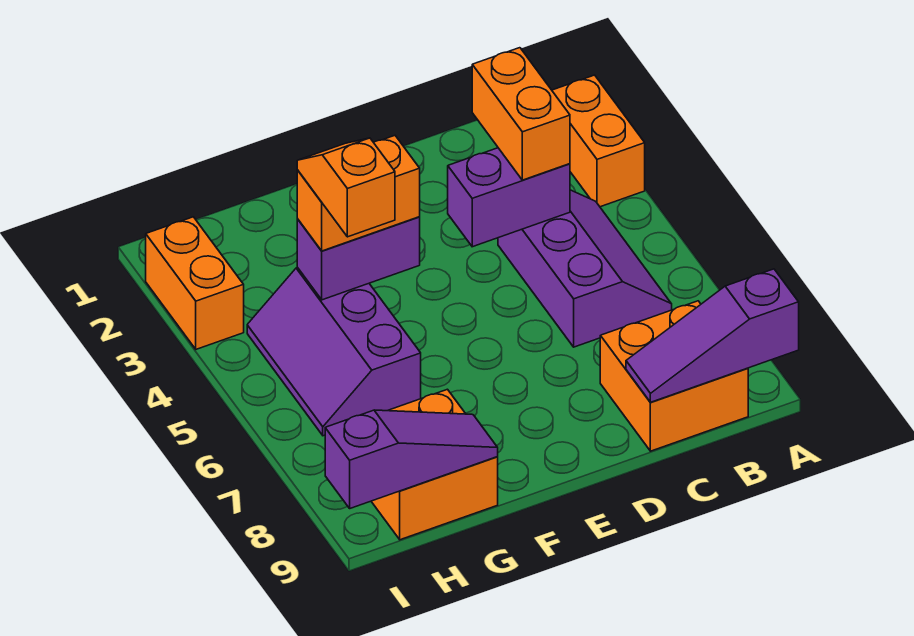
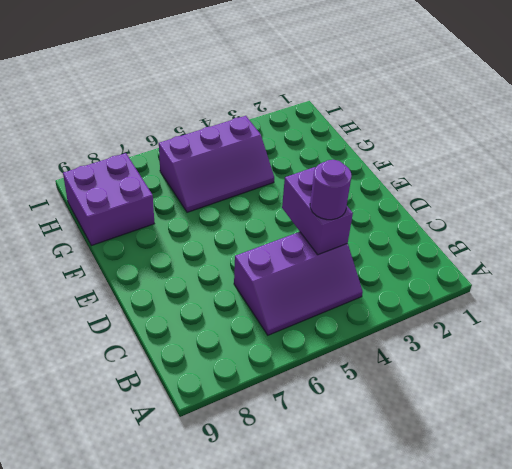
purple 1x1 round brick [310,160,351,220] -> orange 1x2 brick [472,48,570,180]
purple 2x3 slope [159,116,274,212] -> purple 2x3 slope turned to [247,267,421,436]
purple 2x2 brick [63,153,154,246] -> orange 2x2 brick [371,389,498,540]
none -> orange 1x2 brick [552,75,645,207]
none -> orange 2x2 brick [600,301,748,451]
none -> orange 1x2 brick [146,217,244,349]

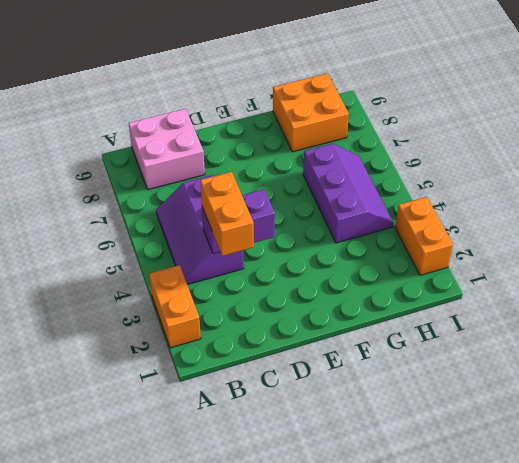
pink 2x2 brick [129,109,205,190] -> orange 2x2 brick [600,301,748,451]
none -> purple 1x3 slope [626,269,799,402]
none -> purple 1x2 brick [297,217,420,300]
none -> purple 1x3 slope [325,410,498,508]

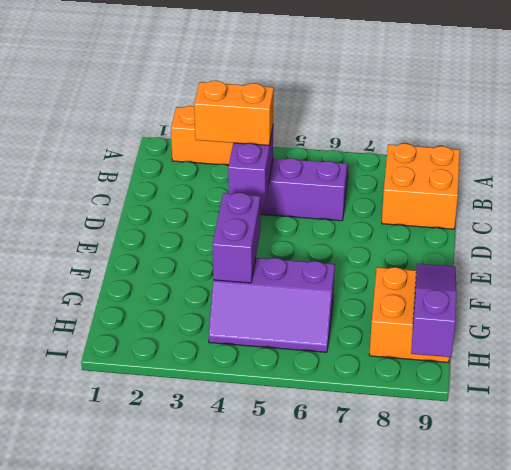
none -> orange 1x2 brick [146,217,244,349]
none -> purple 1x3 slope [626,269,799,402]
none -> orange 1x2 brick [297,136,420,251]

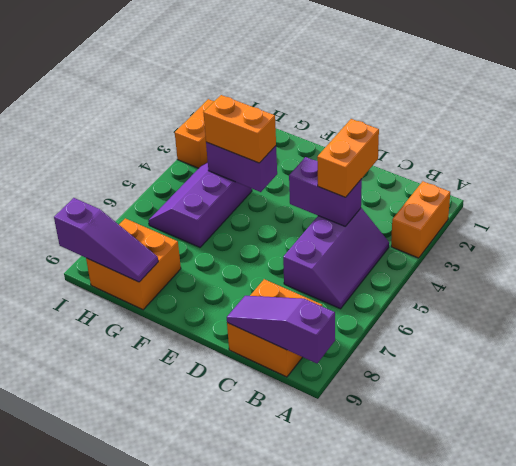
none -> orange 1x2 slope [297,138,395,237]

